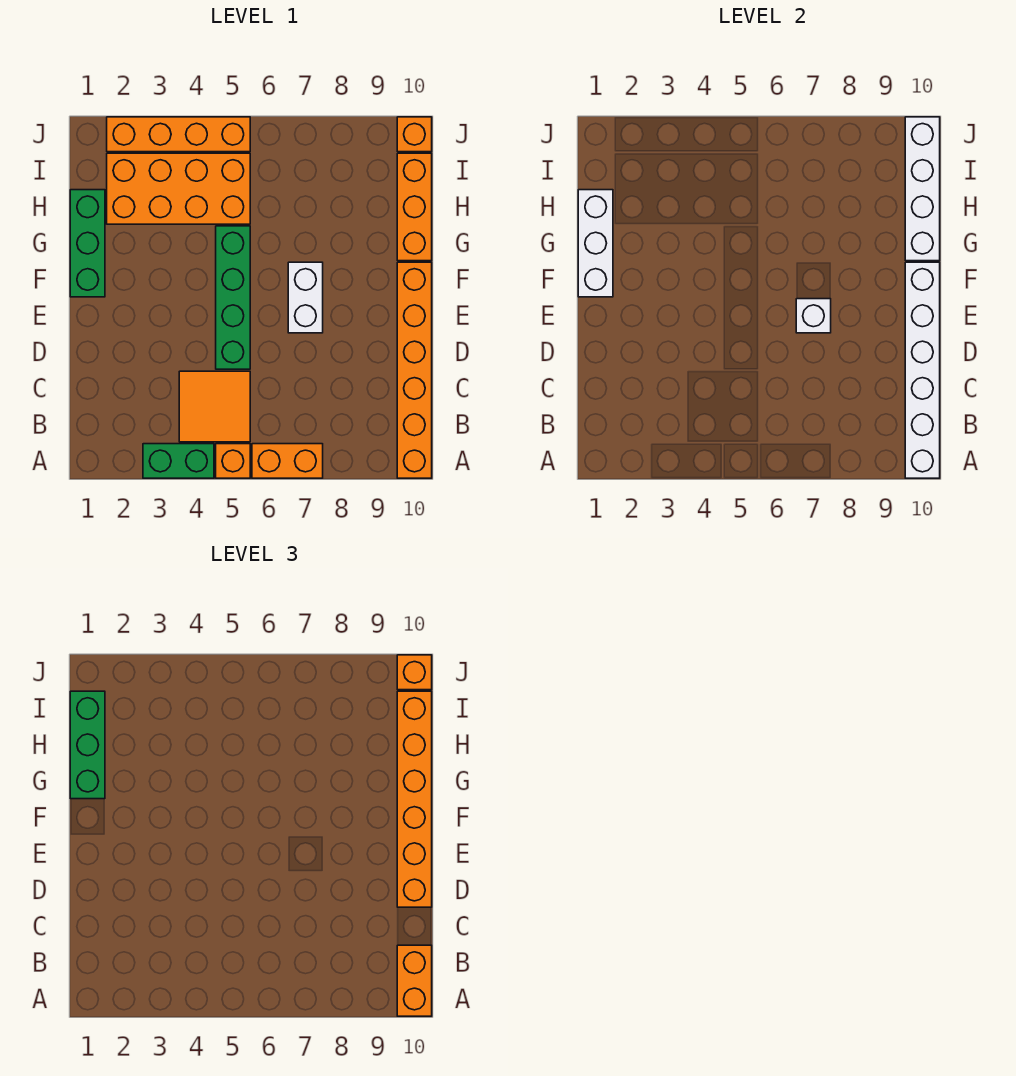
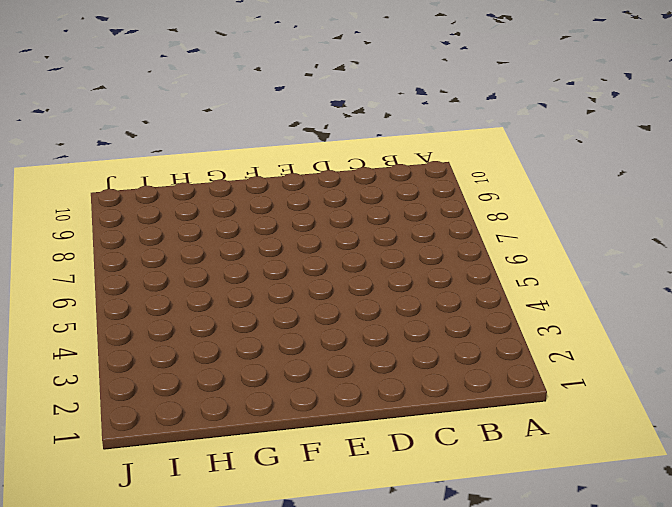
none -> green 1x2 brick [143,444,214,478]
none -> orange 1x1 brick [216,444,250,478]
none -> orange 1x2 brick [252,444,323,478]

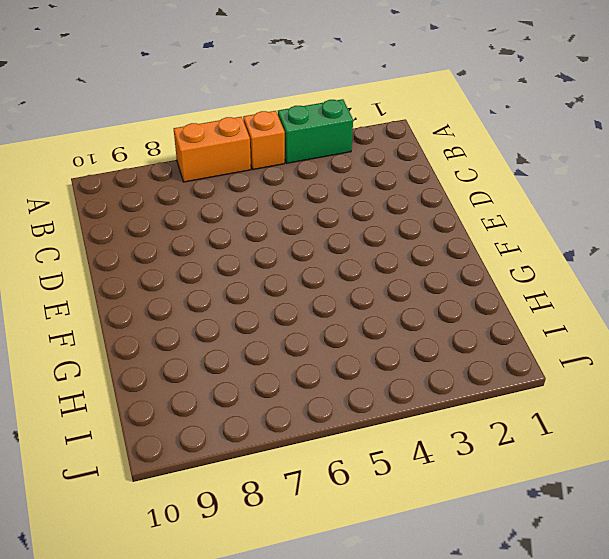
none -> orange 1x6 brick [397,262,432,478]
none -> orange 2x2 tile [179,371,250,442]
none -> green 1x4 brick [216,226,250,369]

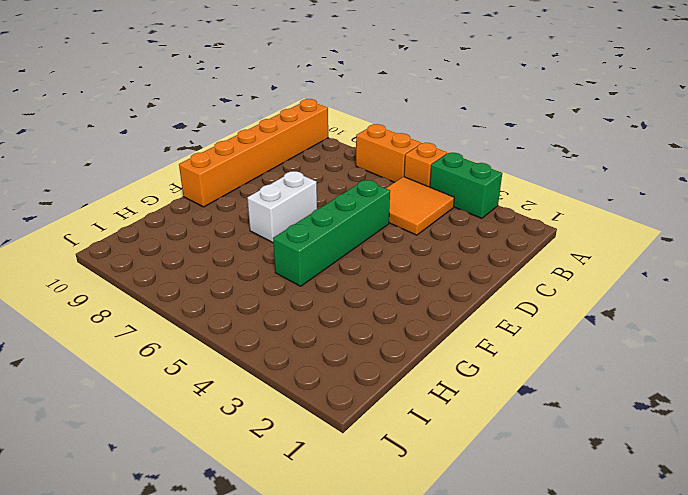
none -> green 1x3 brick [70,190,105,297]
none -> orange 1x3 brick [397,153,432,261]
none -> orange 2x4 brick [107,153,250,224]

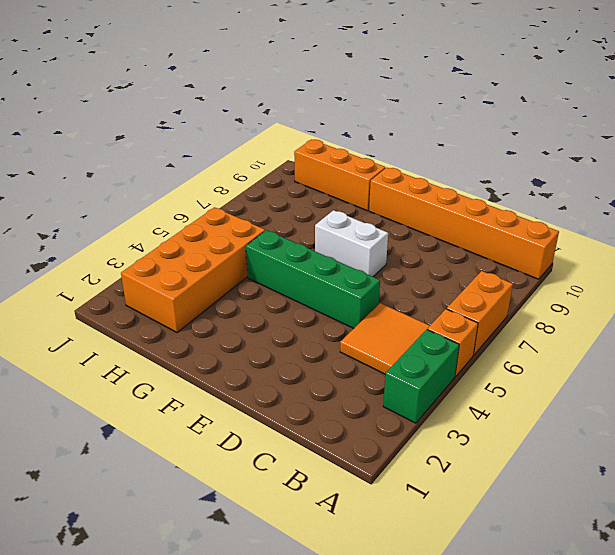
none -> green 1x3 brick [70,190,105,297]
none -> orange 1x4 brick [107,117,250,152]
none -> orange 1x1 brick [397,117,432,152]

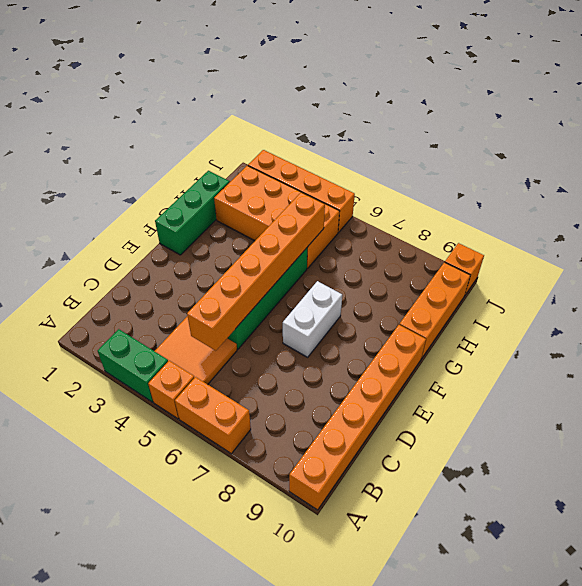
orange 1x6 brick [187,192,325,351] -> orange 1x6 brick moved to [397,691,432,907]
none -> white 1x6 brick [905,262,940,478]
none -> white 1x1 brick [796,299,831,333]
none -> white 1x3 brick [578,190,613,297]

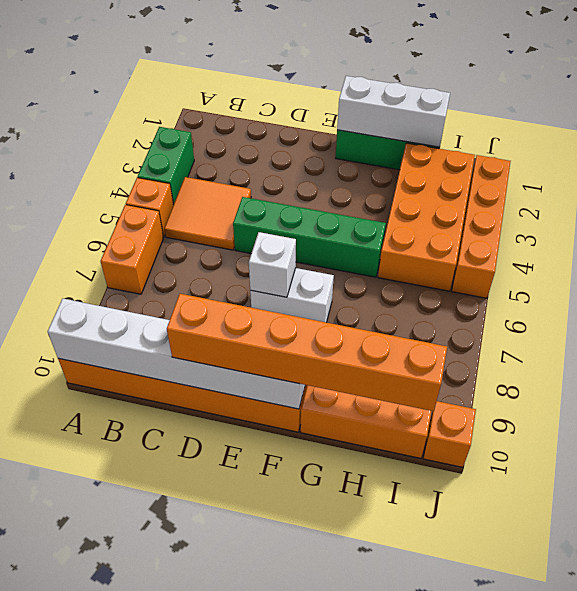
none -> white 1x4 brick [905,117,940,261]
none -> orange 1x2 brick [397,945,432,1016]
none -> green 1x3 brick [70,691,105,799]

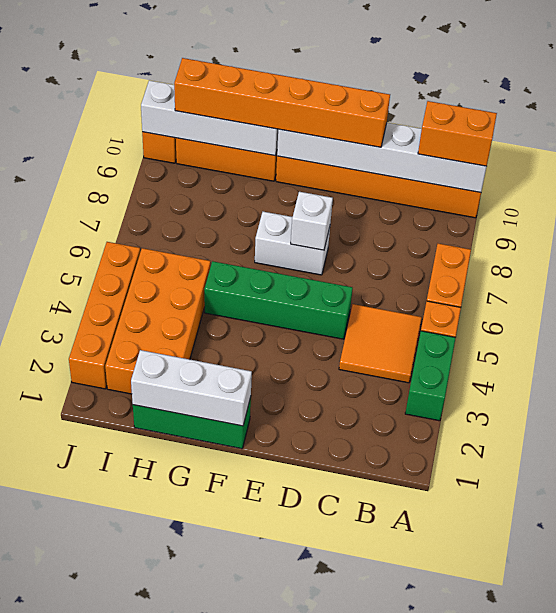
none -> green 1x3 brick [70,691,105,799]
none -> orange 1x1 brick [397,655,432,690]

